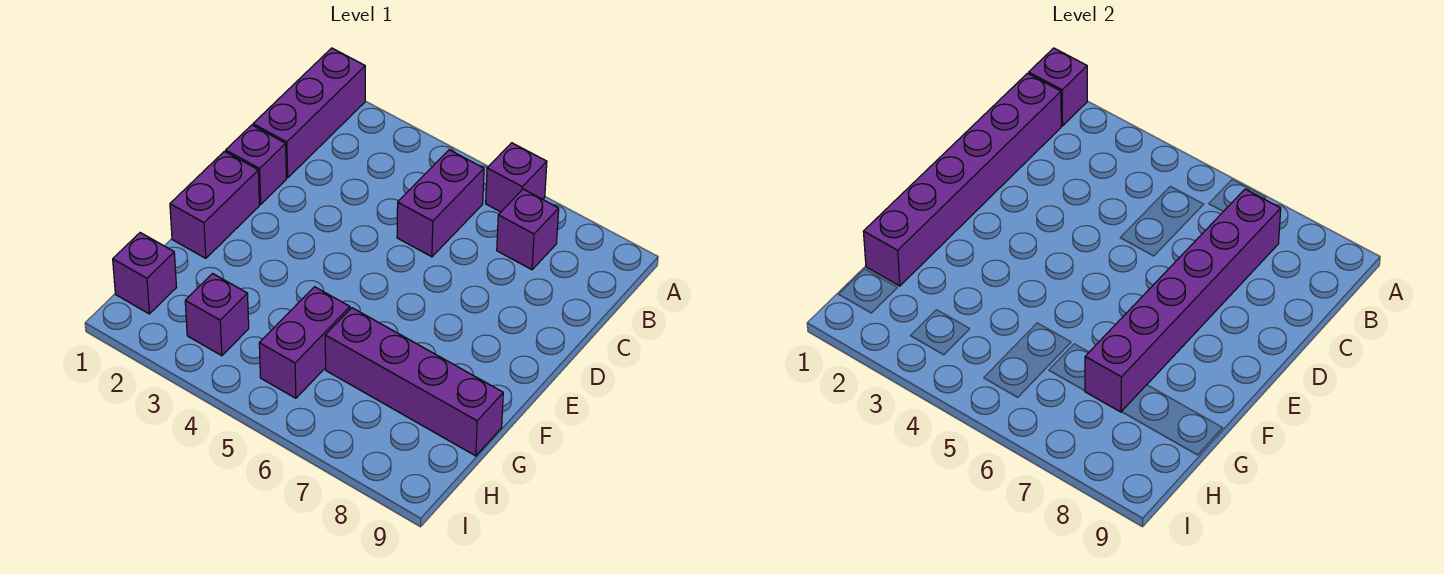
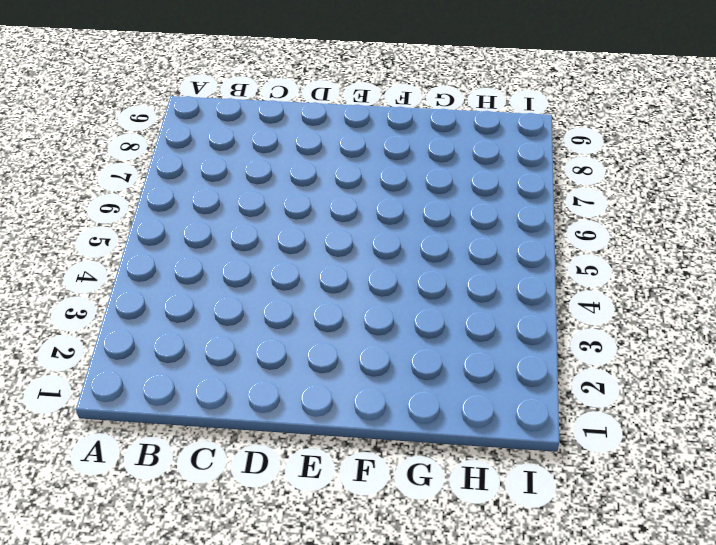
none -> purple 1x3 brick [253,48,365,178]
none -> purple 1x1 brick [486,143,547,212]
none -> purple 1x2 brick [397,150,484,257]

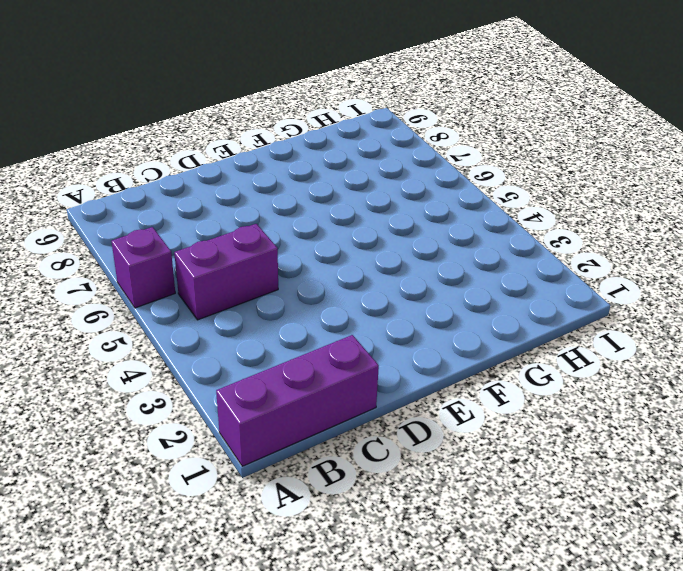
none -> purple 1x1 brick [497,189,559,270]
none -> purple 1x1 brick [226,125,286,204]
none -> purple 1x2 brick [170,151,259,258]

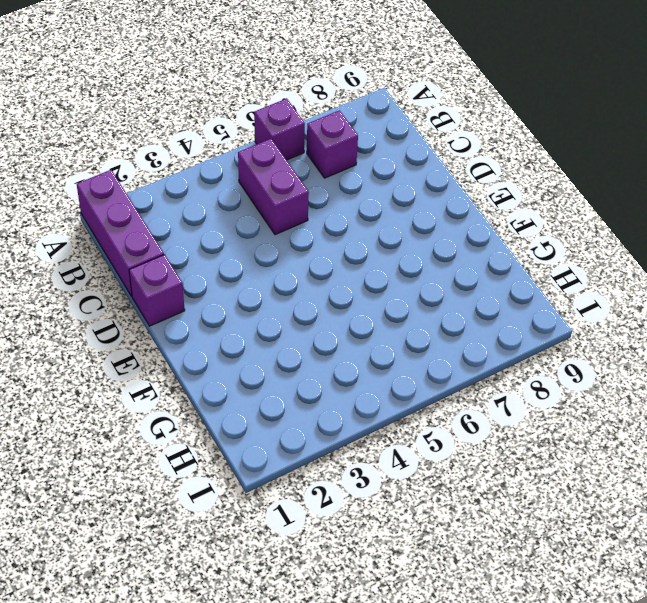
none -> purple 1x2 brick [170,151,259,258]
none -> purple 1x2 brick [259,287,350,398]
none -> purple 1x4 brick [325,308,503,456]

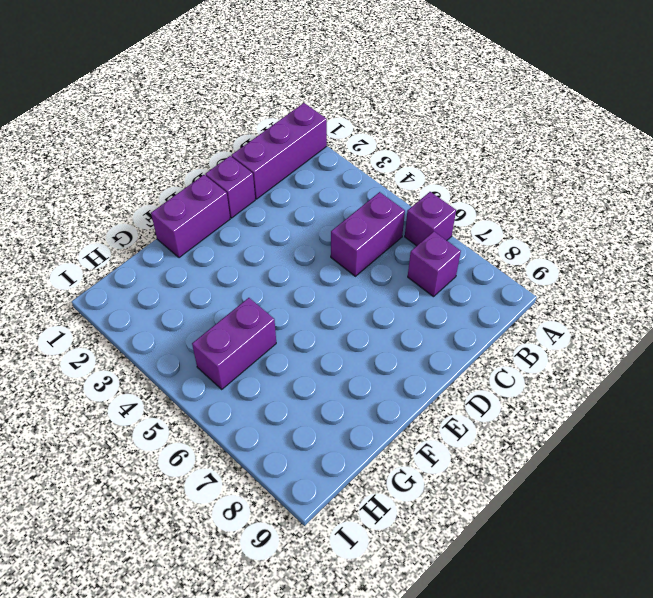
none -> purple 1x4 brick [325,308,503,456]
none -> purple 1x1 brick [113,233,176,314]
none -> purple 1x1 brick [185,274,249,356]

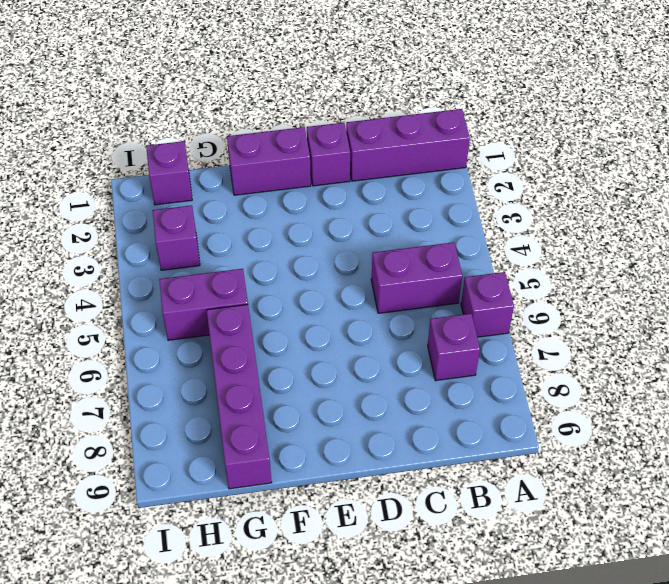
none -> purple 1x1 brick [1029,48,1087,126]
none -> purple 1x6 brick [863,73,1061,286]
none -> purple 1x6 brick [1085,189,1281,412]

